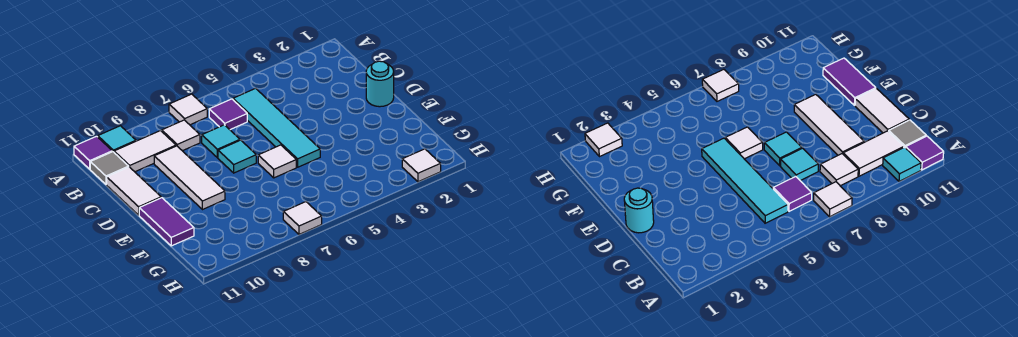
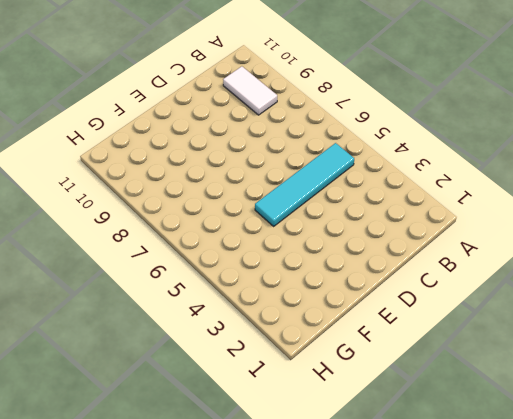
none -> white 1x1 tile [169,94,207,125]
none -> cyan 1x1 tile [98,126,136,152]
none -> purple 1x1 tile [74,136,112,169]

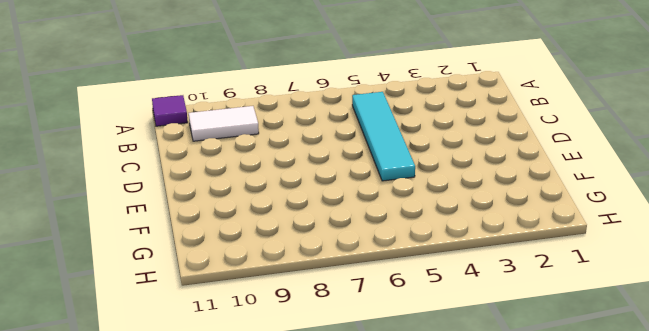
none -> white 1x1 tile [169,94,207,125]
none -> cyan 1x1 tile [98,126,136,152]
none -> purple 1x1 tile [209,99,247,130]

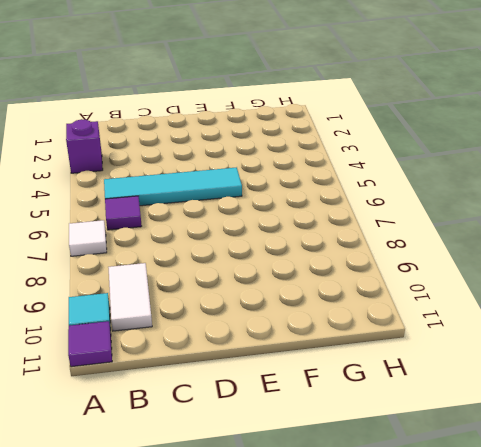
purple 1x1 brick [66,119,103,173] -> none
none -> white 1x1 tile [162,120,200,151]
none -> grey 1x1 tile [90,152,129,184]
none -> cyan 1x1 tile [202,125,240,158]

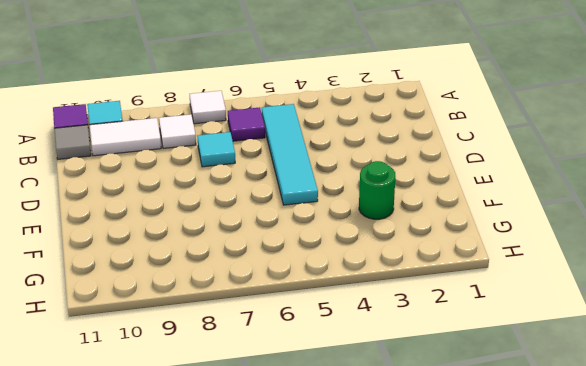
green 1x1 round brick [359,161,395,219] -> none
none -> white 1x3 tile [154,146,225,210]
none -> white 1x2 tile [107,167,162,215]
none -> cyan 1x1 round brick [366,61,394,107]

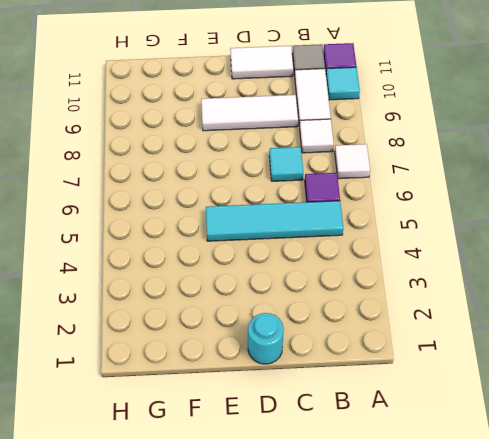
none -> cyan 1x1 tile [218,140,256,173]
none -> white 1x1 tile [258,145,296,178]
none -> purple 1x2 tile [139,198,194,246]

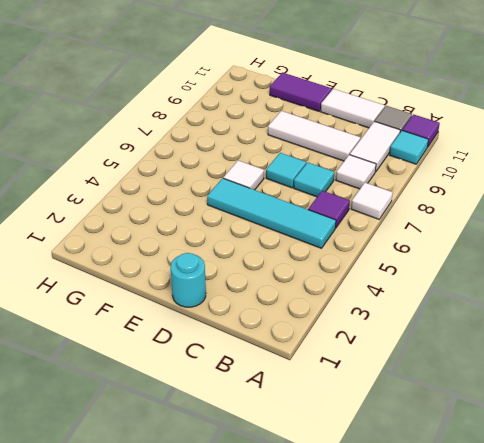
none -> white 1x1 tile [402,149,441,182]
none -> white 1x1 tile [283,202,322,234]

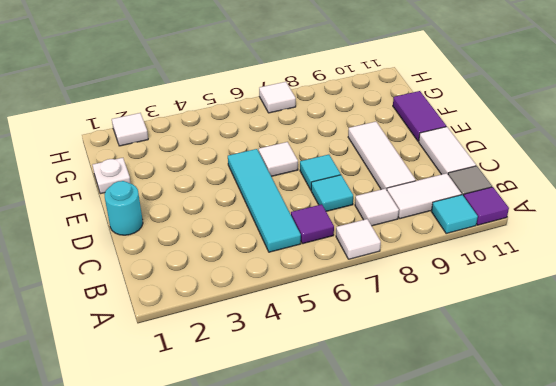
white 1x1 plate [93,158,131,194] -> none

